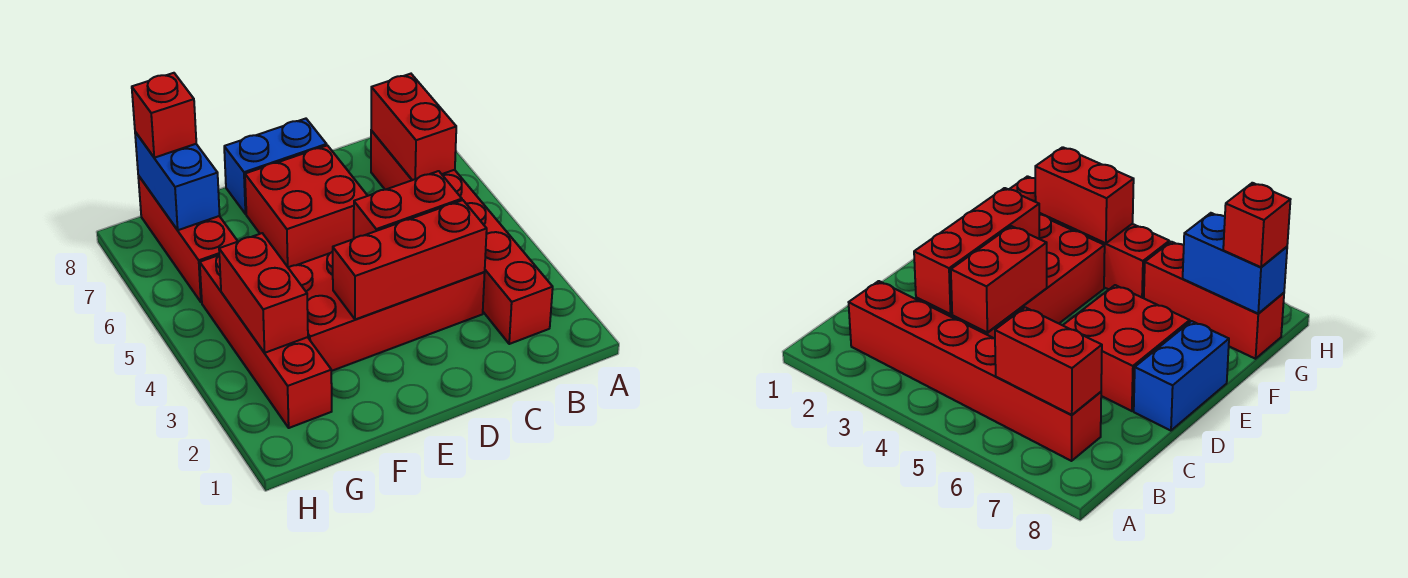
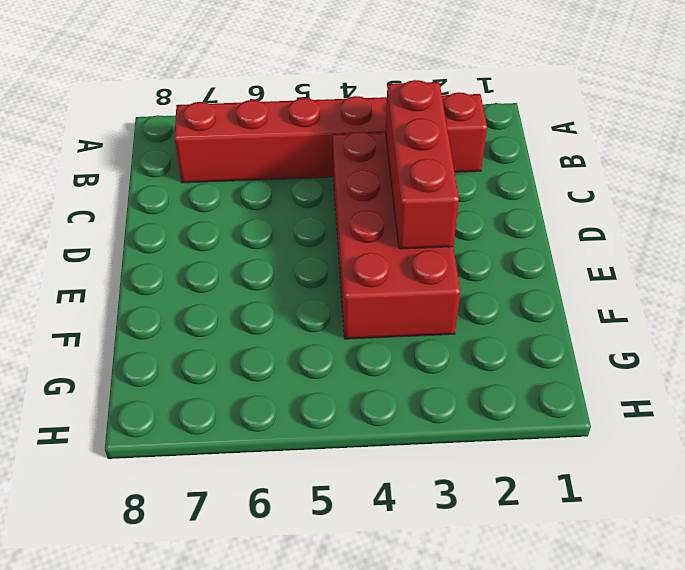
none -> red 2x2 brick [245,145,368,267]
none -> blue 1x2 brick [224,119,327,214]
none -> red 1x4 brick [200,255,332,428]

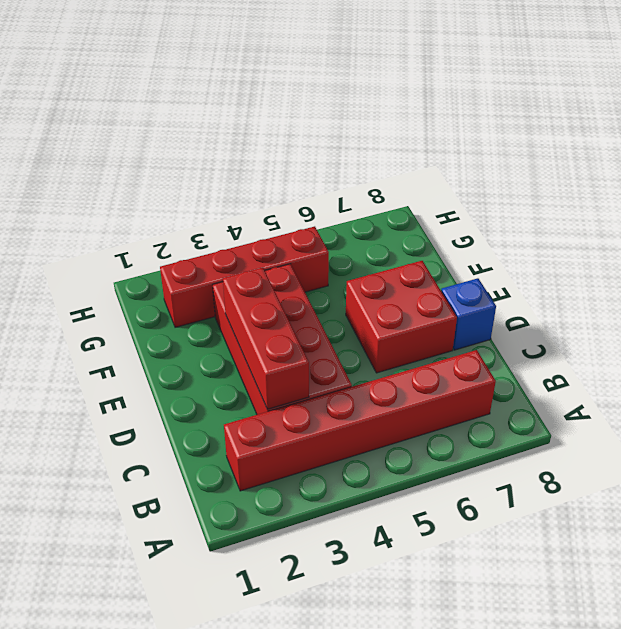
blue 1x1 brick [441,278,496,350] -> blue 1x2 brick [224,119,327,214]
none -> red 1x3 brick [138,176,238,302]
none -> red 1x2 brick [371,74,456,180]
none -> red 1x2 brick [354,171,462,239]

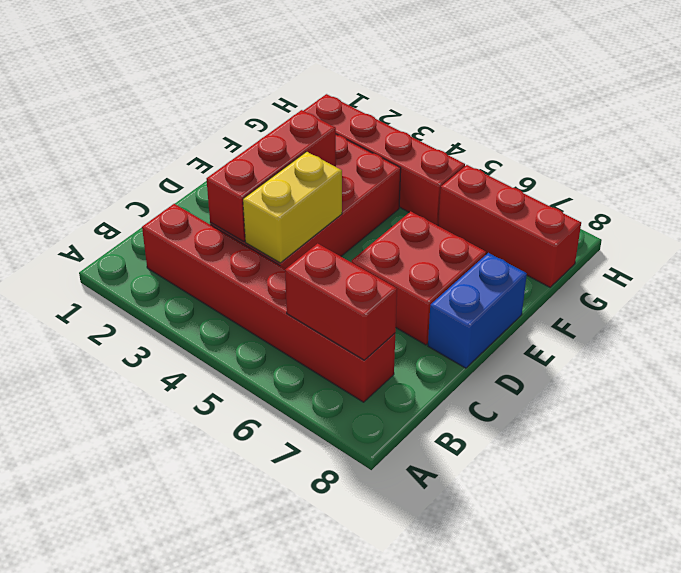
yellow 1x2 brick [243,152,342,263] -> red 1x2 brick [354,171,462,239]
none -> red 1x2 brick [219,233,308,353]
none -> blue 1x2 brick [135,132,220,230]
none -> red 1x1 brick [132,73,196,158]

